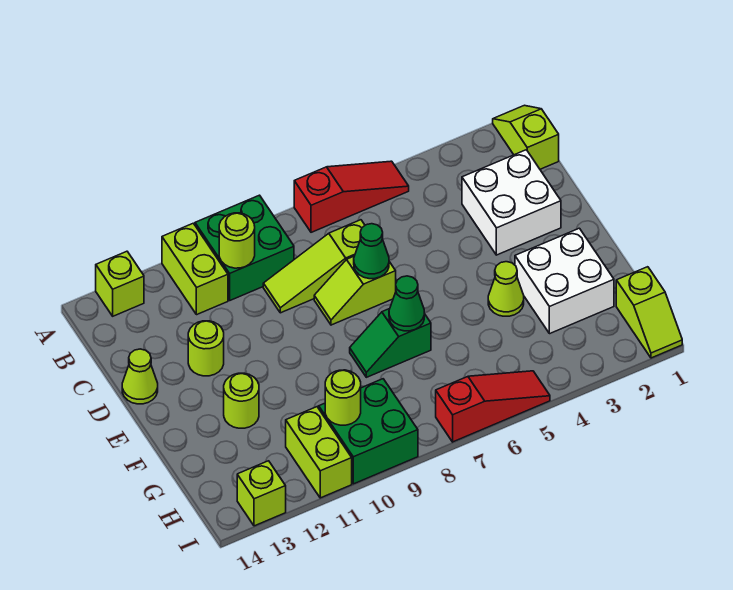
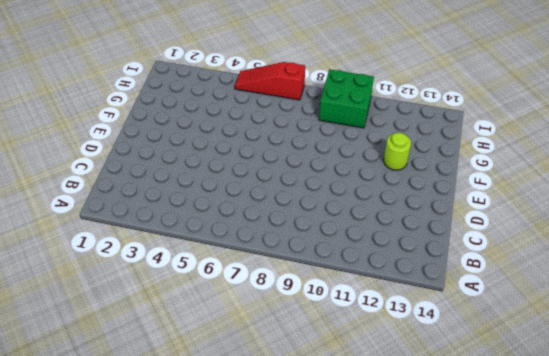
none -> lime 1x2 slope [493,105,559,169]
none -> red 1x3 slope [294,161,409,232]
none -> green 2x2 brick [195,195,294,300]

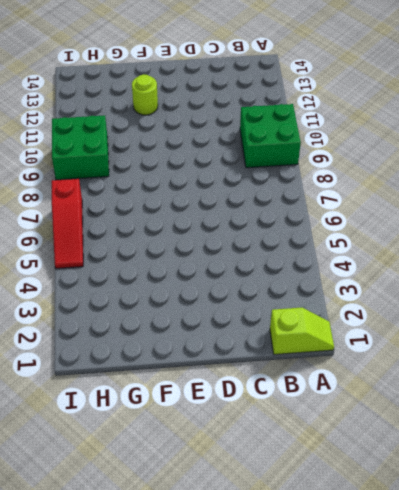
none -> red 1x3 slope [294,161,409,232]
none -> lime 1x2 brick [162,223,228,315]
none -> lime 1x1 brick [96,251,144,316]

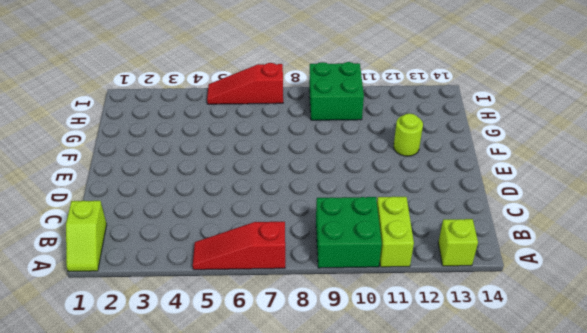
none -> white 2x2 brick [462,150,561,255]
none -> lime 1x3 slope [263,220,365,313]
none -> lime 1x2 slope [314,256,396,325]

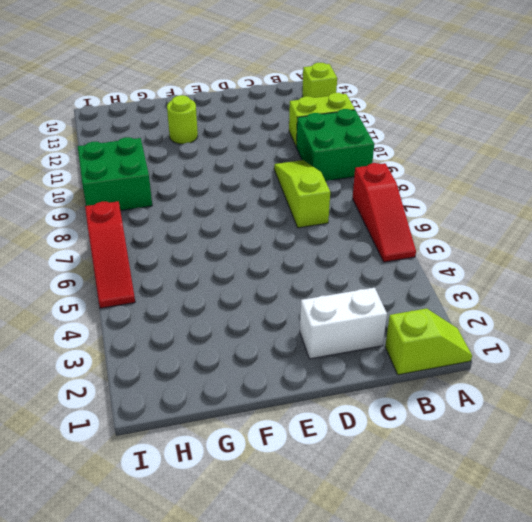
white 1x2 brick [300,288,387,359] -> white 2x2 brick [462,150,561,255]
none -> lime 1x2 slope [314,256,396,325]
none -> lime 1x1 round brick [188,321,224,376]
none -> lime 1x1 cone [122,349,158,404]

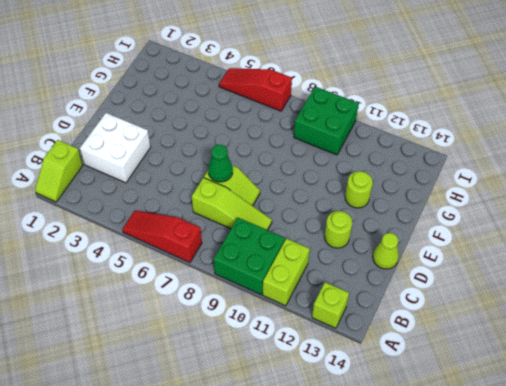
none -> white 2x2 brick [515,228,614,334]
none -> lime 1x1 cone [488,262,524,316]
none -> green 1x2 slope [350,309,431,377]

